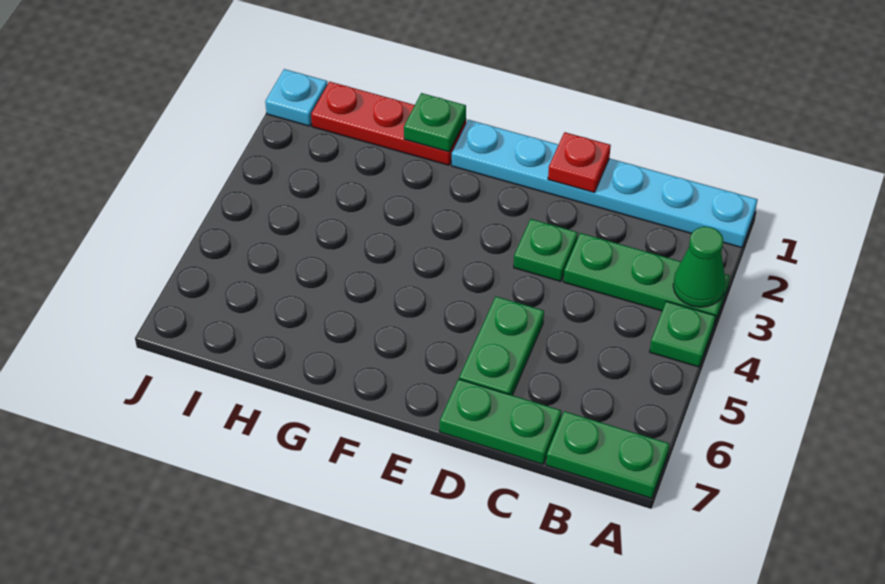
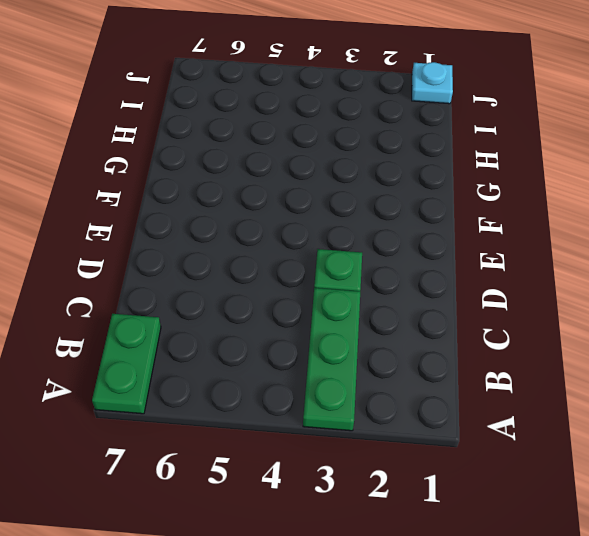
none -> cyan 1x6 plate [452,120,758,248]
none -> green 1x1 plate [650,301,716,367]
none -> green 1x2 plate [440,379,561,464]

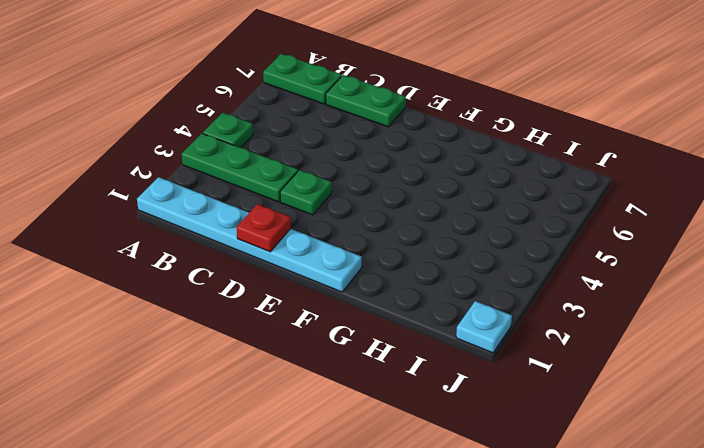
none -> green 1x2 plate [459,297,544,395]
none -> red 1x3 plate [311,82,466,165]
none -> green 1x1 cone [673,227,726,307]

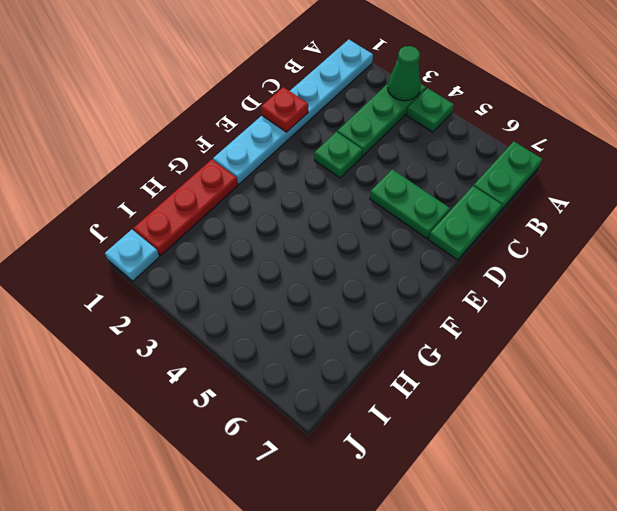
none -> green 1x1 plate [404,93,466,152]

